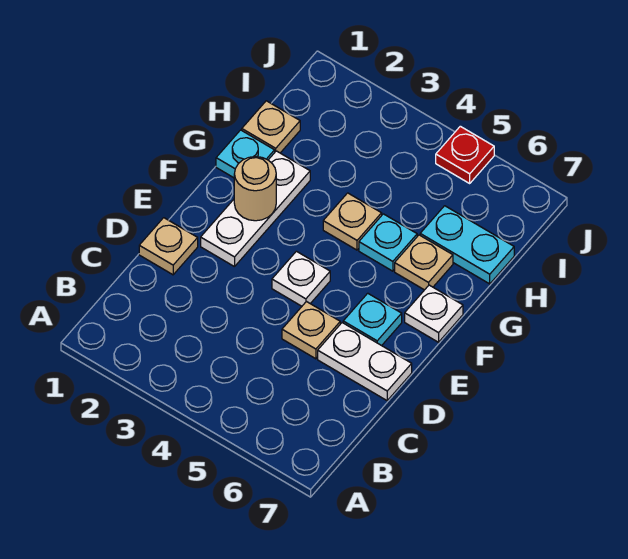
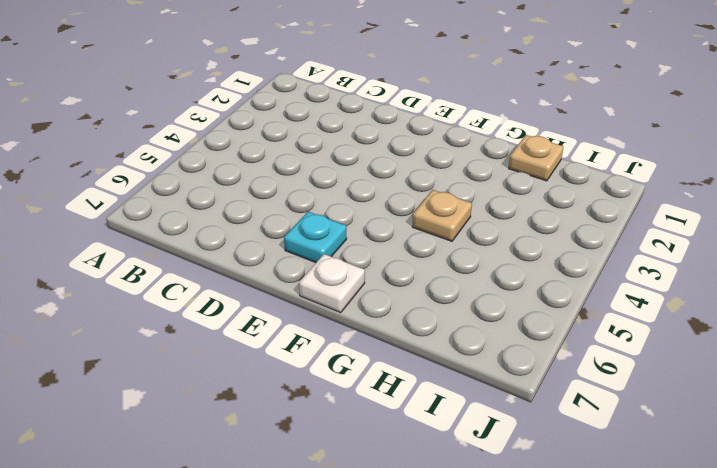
none -> tan 1x1 plate [139,218,198,275]
none -> tan 1x1 plate [282,302,340,359]
none -> white 1x2 plate [318,323,412,401]

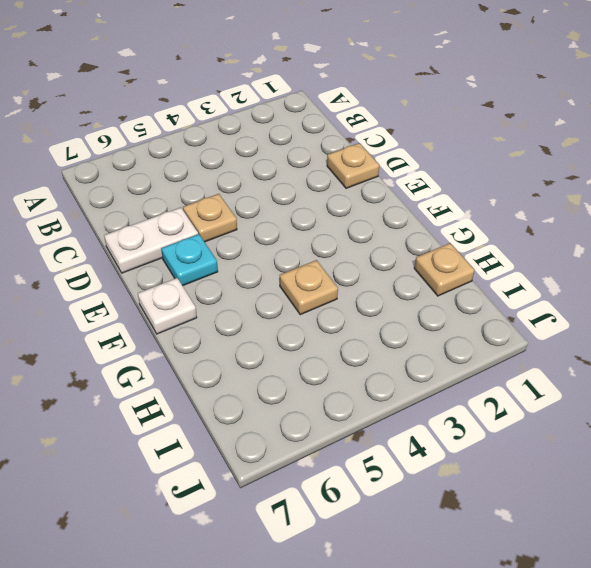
none -> white 1x3 plate [201,151,310,267]
none -> white 1x1 plate [272,251,330,306]
none -> cyan 1x1 plate [216,130,275,178]

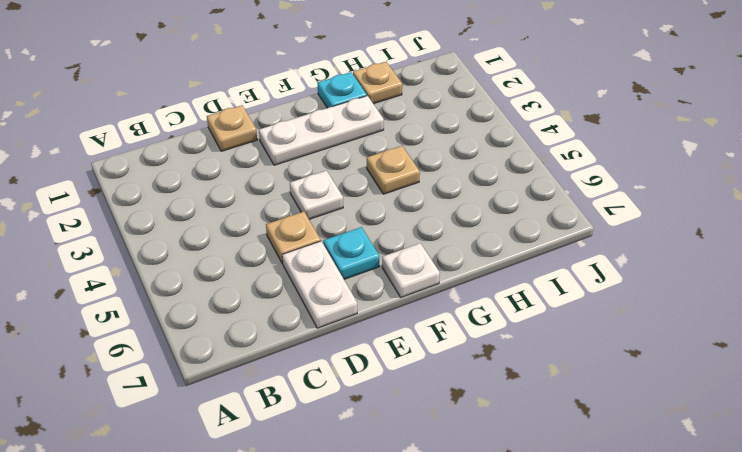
none -> cyan 1x1 plate [359,214,417,271]
none -> tan 1x1 plate [395,235,453,290]
none -> cyan 1x2 plate [420,206,514,284]

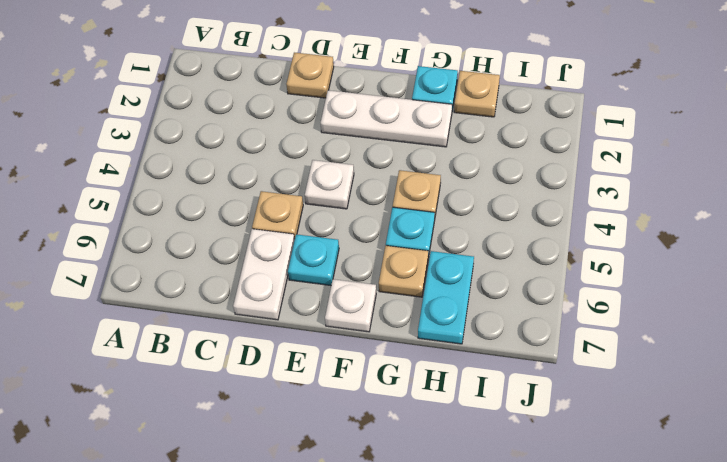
none -> red 1x1 plate [436,126,494,183]
none -> tan 1x1 round brick [234,157,276,221]

